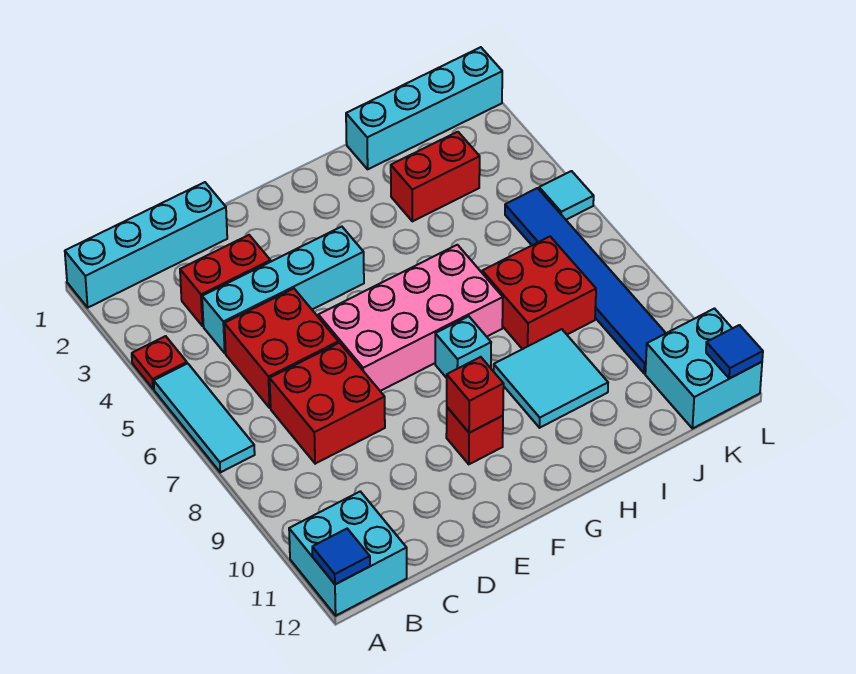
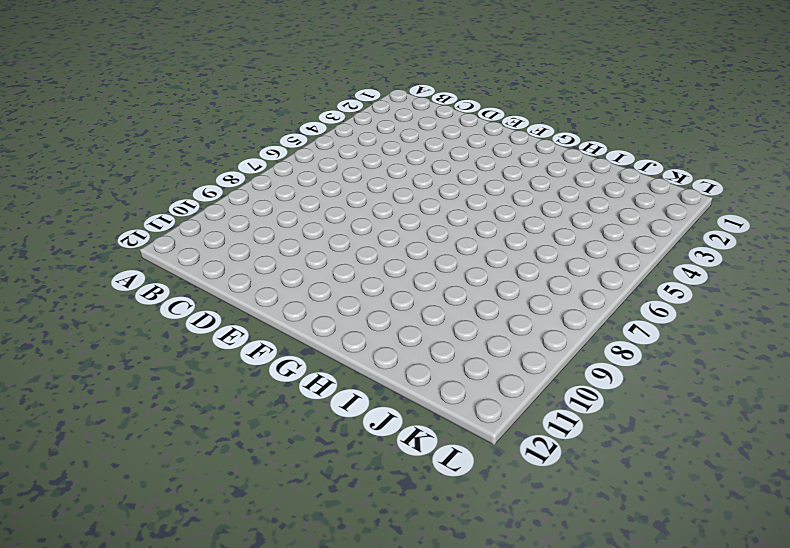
none -> cyan 1x4 brick [65,182,227,307]
none -> red 1x1 plate [132,336,187,389]
none -> cyan 1x3 tile [154,363,255,472]

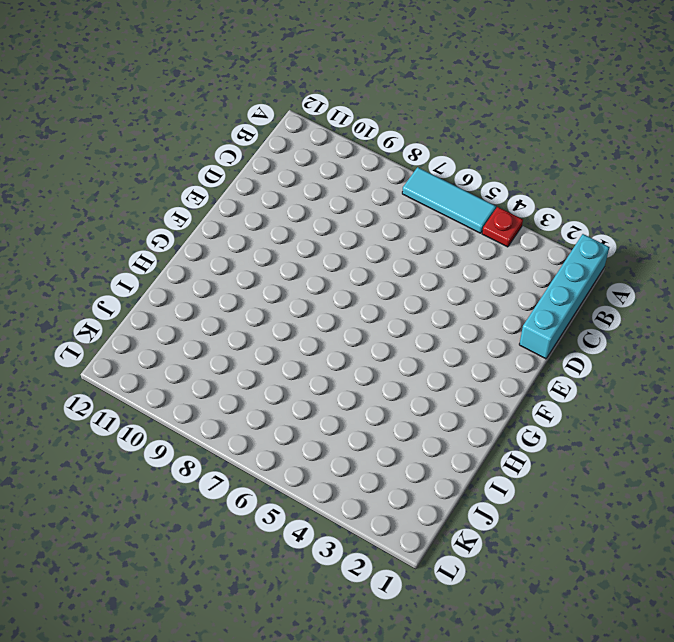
none -> cyan 2x2 brick [289,492,407,616]
none -> red 1x2 brick [180,235,271,326]
none -> cyan 1x4 brick [202,227,364,353]

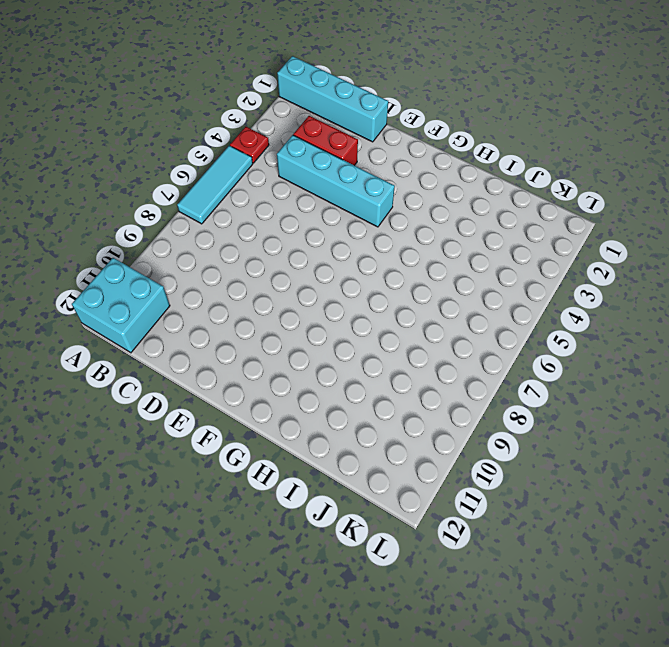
none -> red 2x2 brick [224,289,338,408]
none -> red 2x2 brick [270,343,385,464]
none -> pink 2x4 brick [318,245,503,391]

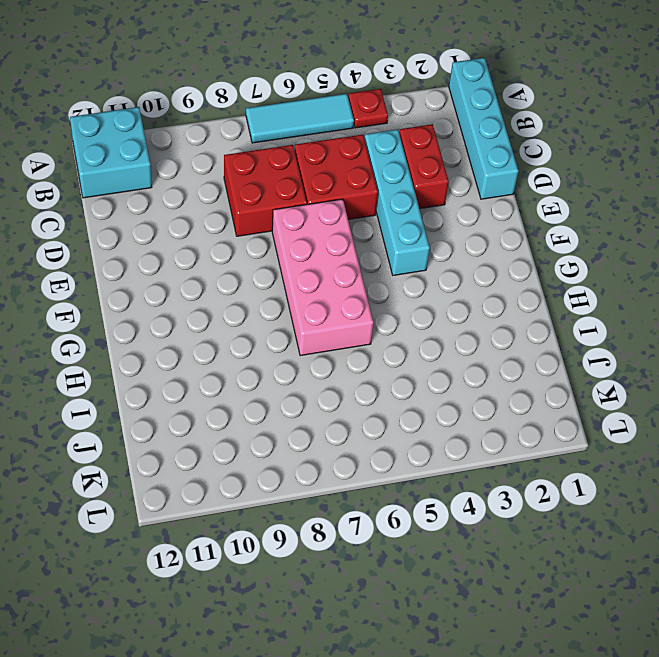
none -> red 1x1 brick [446,407,503,464]
none -> cyan 1x1 brick [435,316,491,378]
none -> cyan 2x2 tile [494,329,608,428]

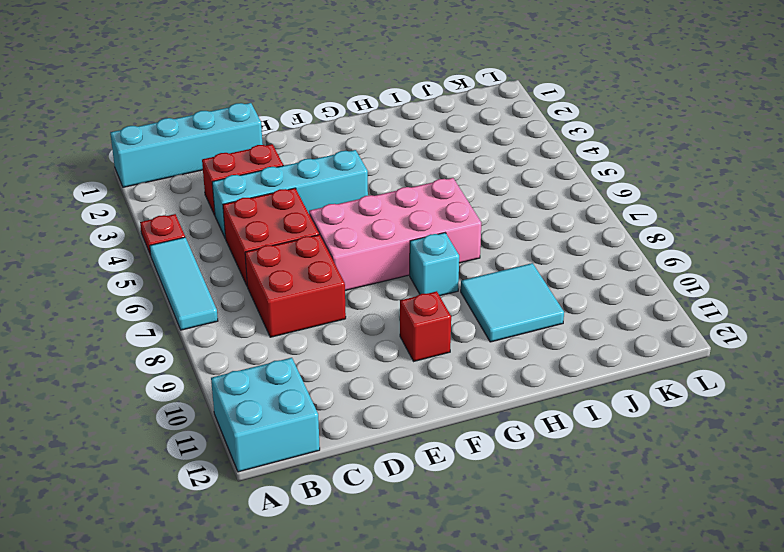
none -> cyan 1x4 brick [346,47,502,169]
none -> red 1x2 brick [391,132,480,221]
none -> red 2x2 brick [482,237,596,349]

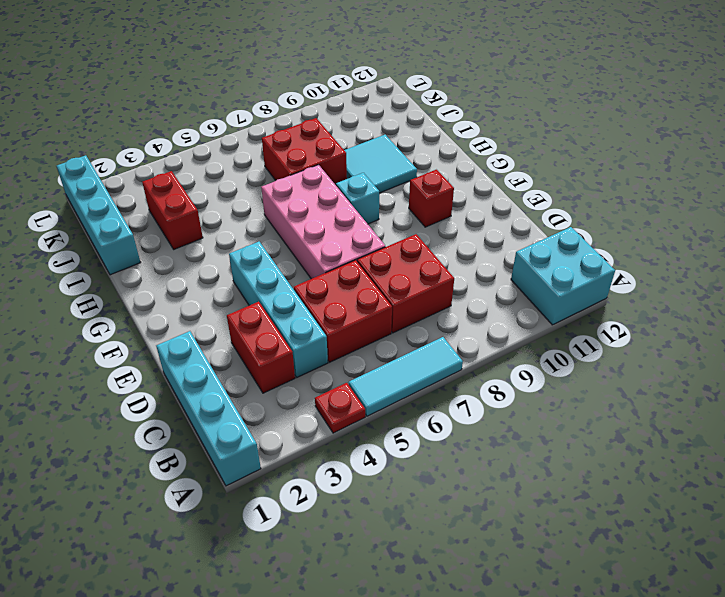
none -> blue 1x6 tile [505,188,666,373]
none -> cyan 2x2 brick [645,309,762,429]
none -> cyan 1x1 tile [539,171,594,220]

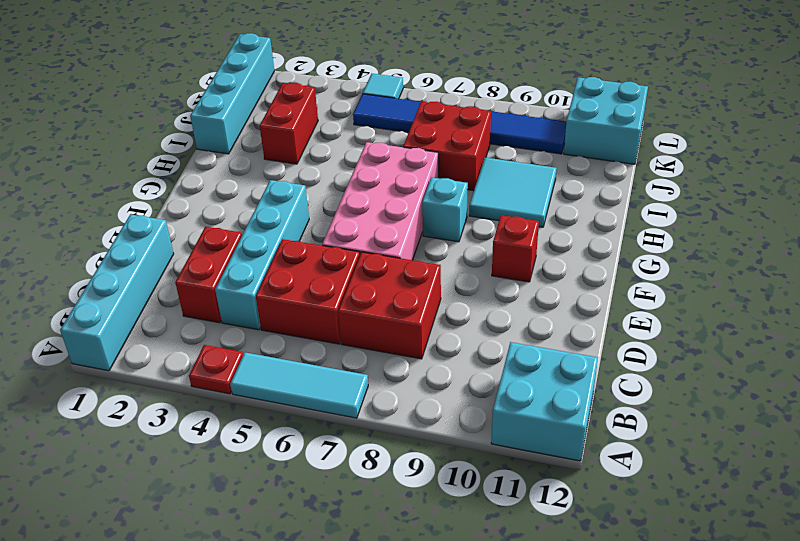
none -> blue 1x1 tile [312,529,370,584]
none -> red 1x1 brick [447,357,504,433]
none -> blue 1x1 tile [706,325,763,379]

